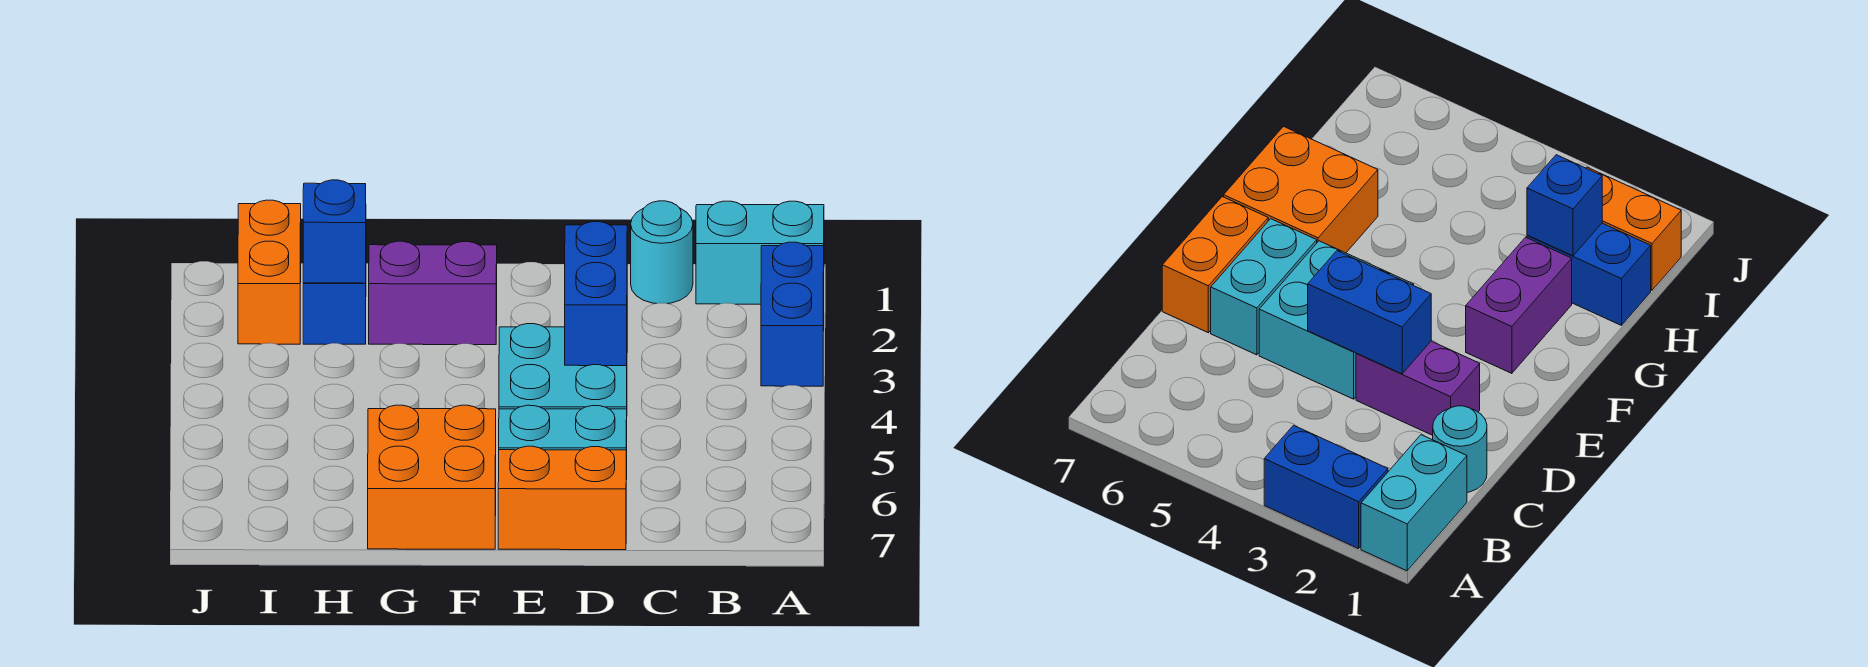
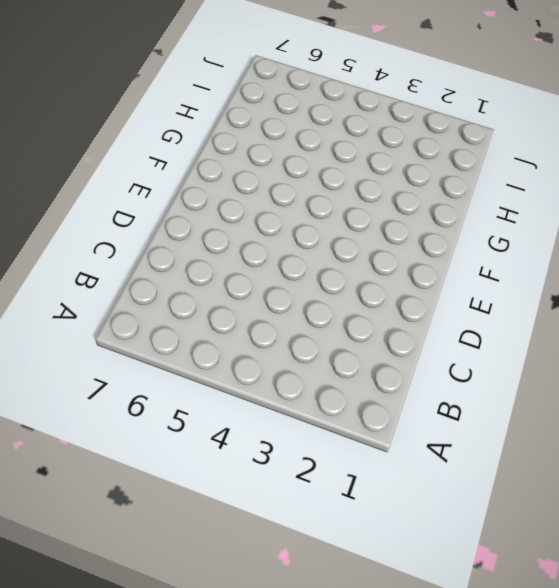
none -> cyan 1x2 brick [696,201,824,304]
none -> blue 1x2 brick [761,242,824,386]
none -> cyan 1x1 round brick [631,201,693,304]

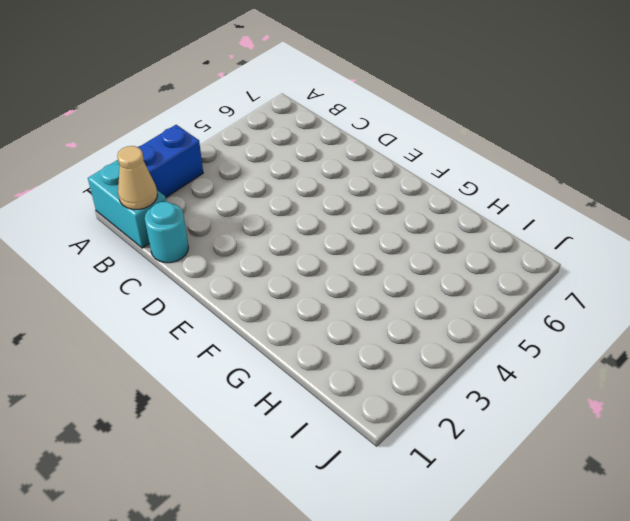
tan 1x1 cone [117,146,157,210] -> none
none -> purple 1x2 brick [1356,341,1480,435]
none -> cyan 2x2 brick [499,324,627,409]
none -> cyan 1x2 brick [499,405,627,480]

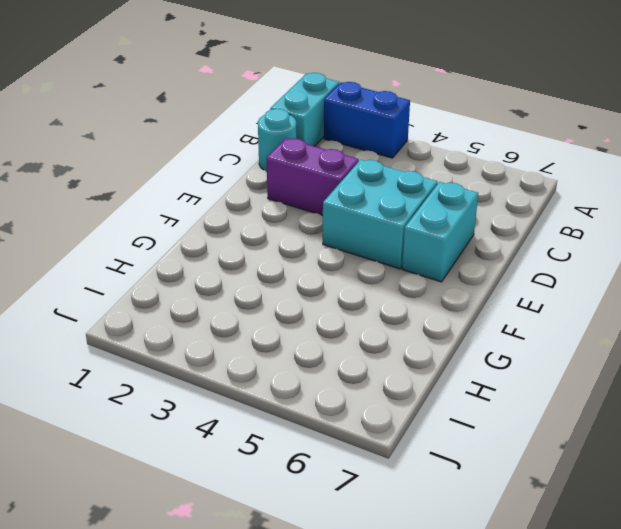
none -> orange 1x2 brick [498,446,626,550]
none -> purple 1x2 brick [369,241,497,345]
none -> orange 2x2 brick [368,405,496,549]

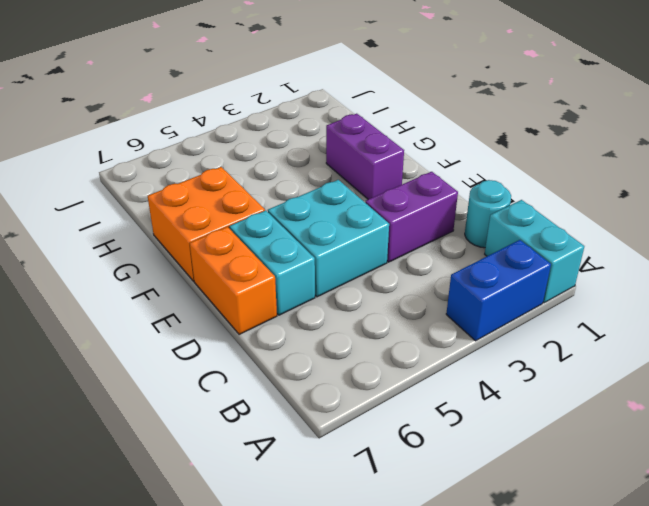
none -> blue 1x2 brick [303,283,366,344]
none -> orange 1x2 brick [238,200,301,344]
none -> blue 1x2 brick [565,222,627,366]

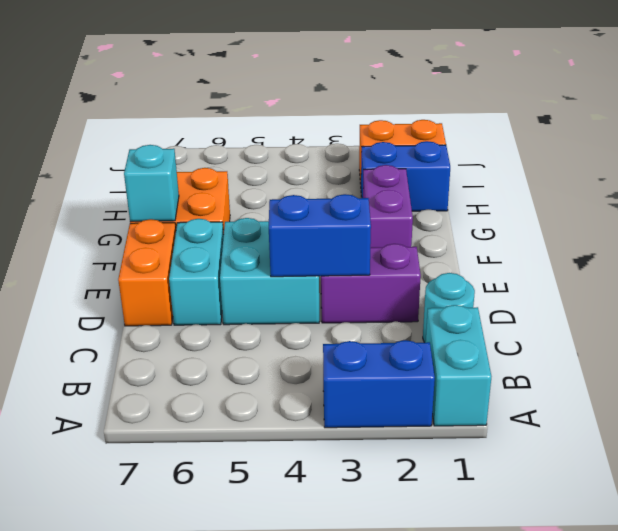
cyan 1x1 brick [124,145,179,221] -> none
none -> blue 1x1 brick [303,180,366,283]

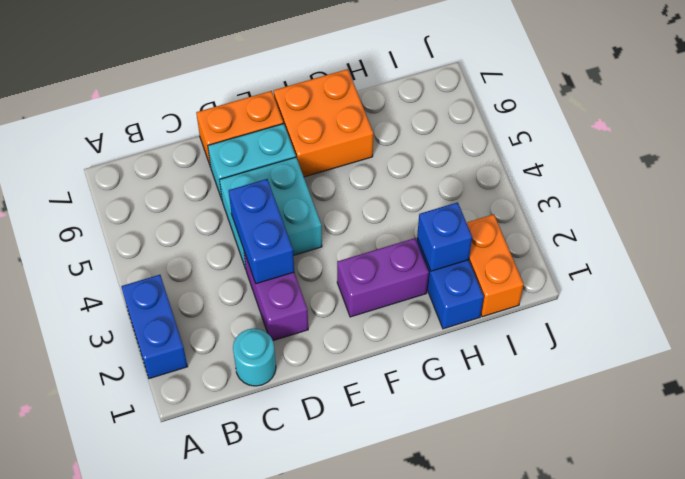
none -> cyan 1x2 brick [696,201,824,304]

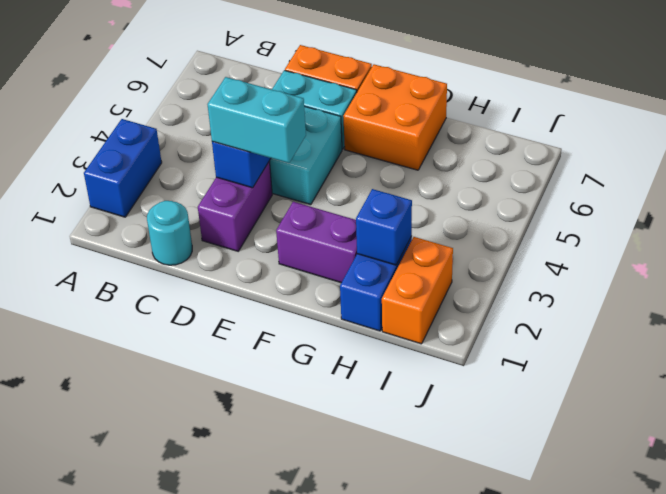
cyan 1x2 brick [207,77,306,163] -> cyan 1x2 brick moved to [696,201,824,304]

